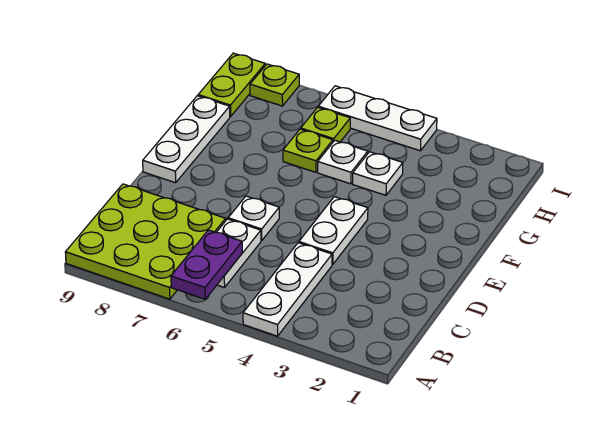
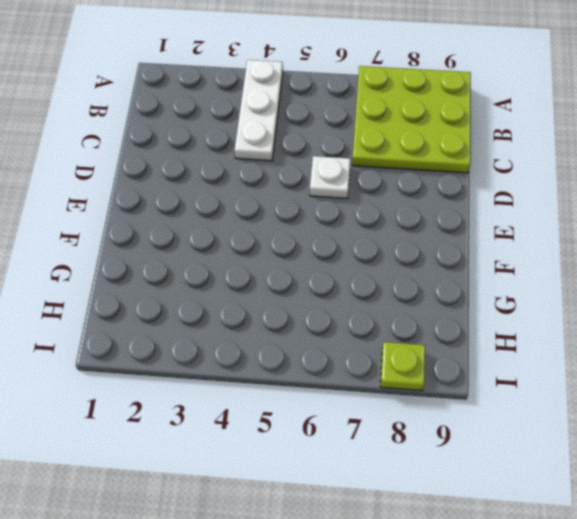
none -> white 1x2 plate [217,219,261,288]
none -> white 1x2 plate [299,197,368,265]
none -> white 1x3 plate [143,96,230,183]

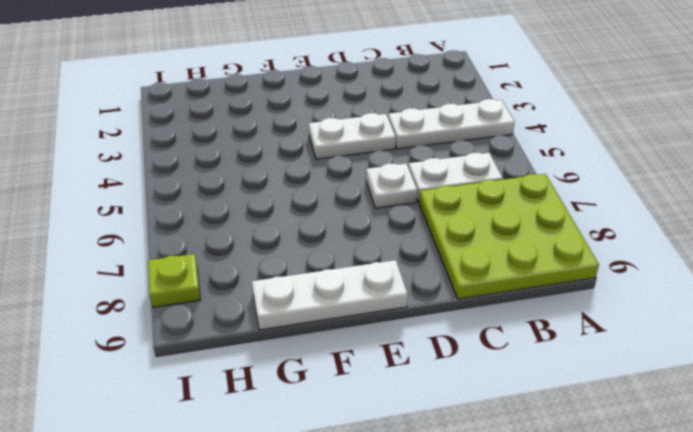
none -> white 1x1 plate [353,152,403,195]
none -> white 1x1 plate [318,141,368,184]
none -> lime 1x1 plate [283,129,333,172]

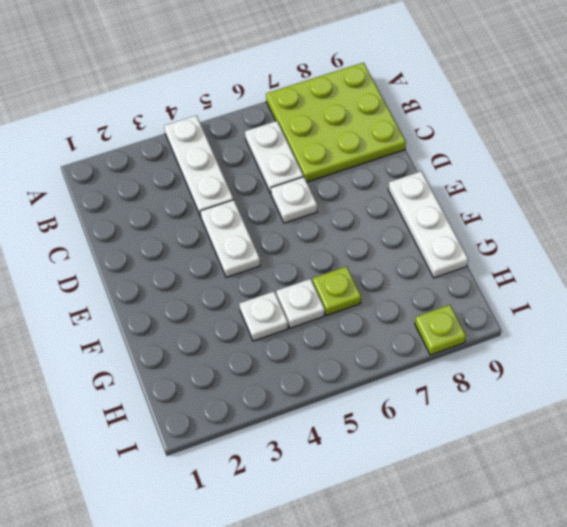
none -> lime 1x1 plate [301,107,350,142]
none -> lime 1x2 plate [198,53,265,117]
none -> white 1x3 plate [318,86,437,151]

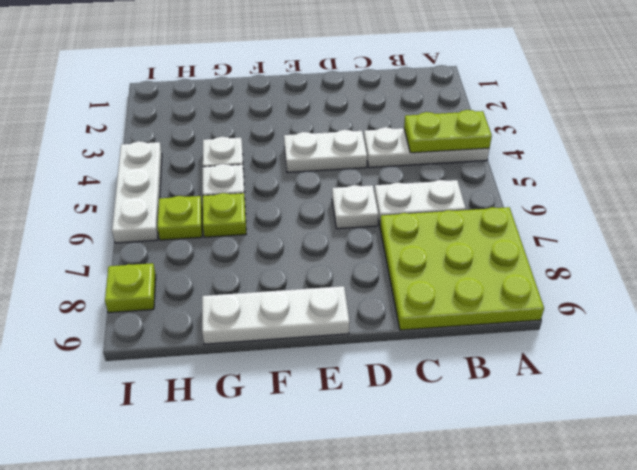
lime 1x2 plate [404,110,492,153] -> lime 1x2 plate moved to [198,53,265,117]
none -> purple 1x2 plate [171,230,242,299]

